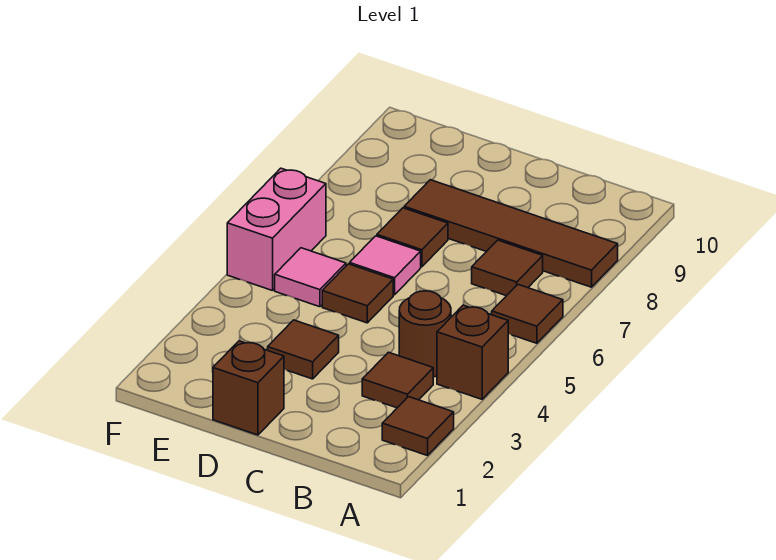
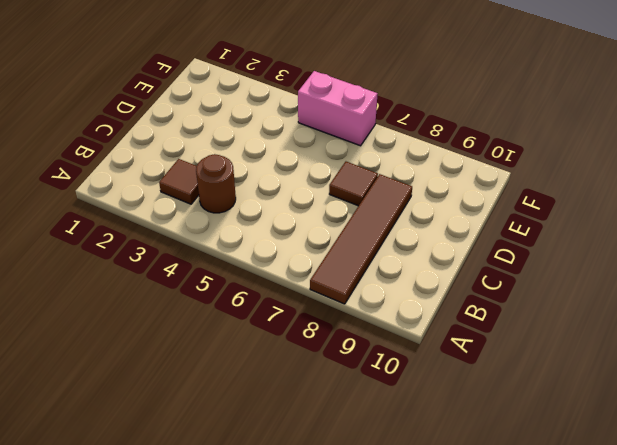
none -> brown 1x1 tile [382,397,454,456]
none -> brown 1x1 brick [437,305,508,399]
none -> brown 1x1 tile [492,285,563,343]

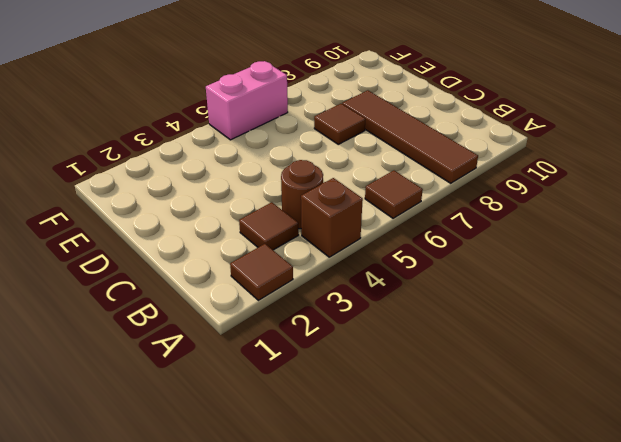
none -> brown 1x1 tile [472,240,543,296]
none -> brown 1x1 brick [213,341,284,435]
none -> brown 1x1 tile [268,320,339,379]

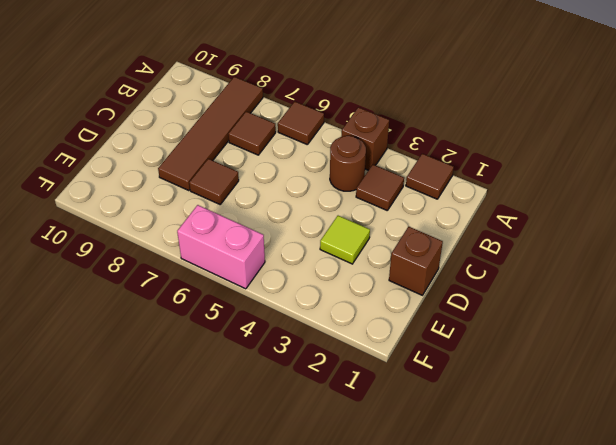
lime 1x1 tile [320,216,370,264] -> brown 1x1 tile [268,320,339,379]
none -> brown 1x1 tile [322,264,393,323]
none -> pink 1x1 tile [350,236,421,295]
none -> pink 1x1 tile [275,248,346,307]

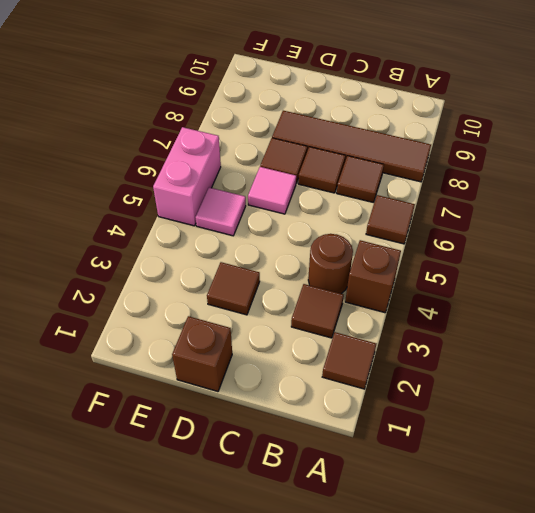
brown 1x1 tile [298,147,345,193] -> brown 1x1 tile moved to [322,264,393,323]

